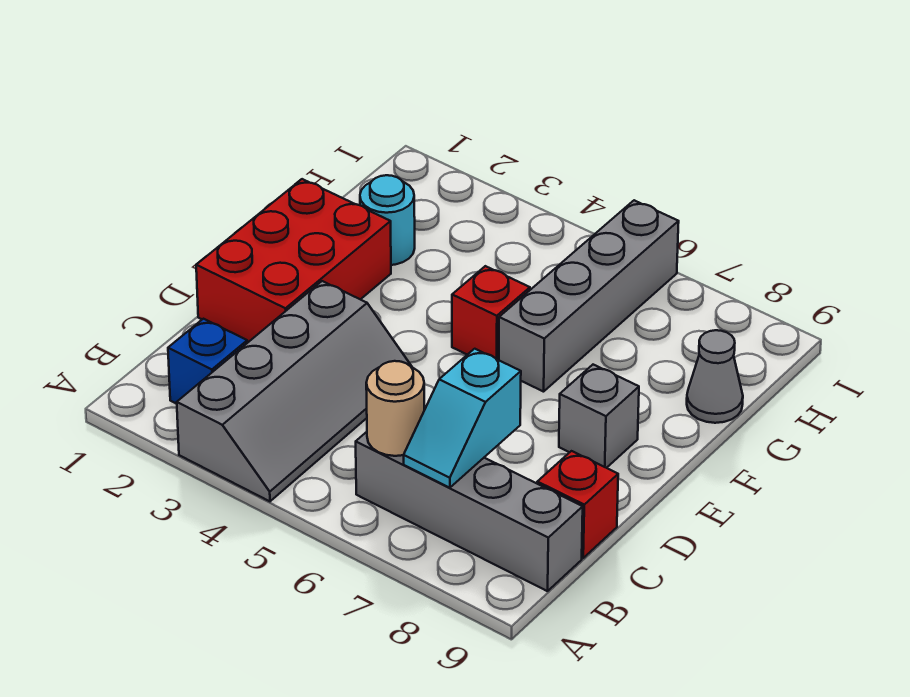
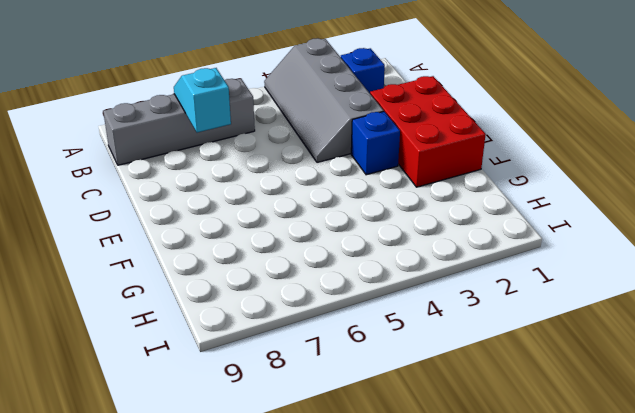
blue 1x1 brick [351,112,400,175] -> none
none -> red 1x1 brick [537,451,618,558]
none -> grey 1x1 brick [559,365,639,468]
none -> red 1x1 brick [452,266,530,360]

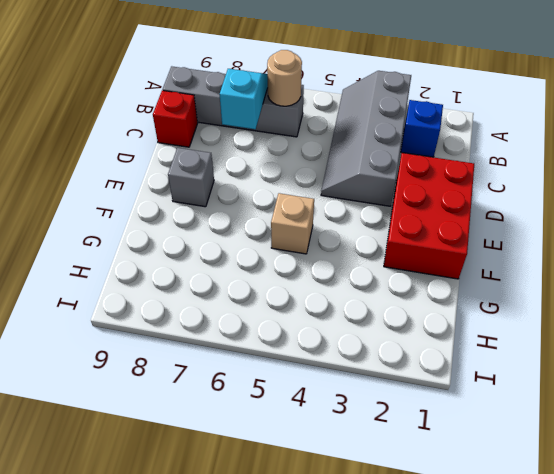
tan 1x1 brick [271,193,314,254] -> red 1x1 brick [452,266,530,360]
none -> grey 1x4 brick [499,200,679,392]
none -> cyan 1x1 round brick [360,175,415,265]
none -> grey 1x1 cone [687,330,743,423]

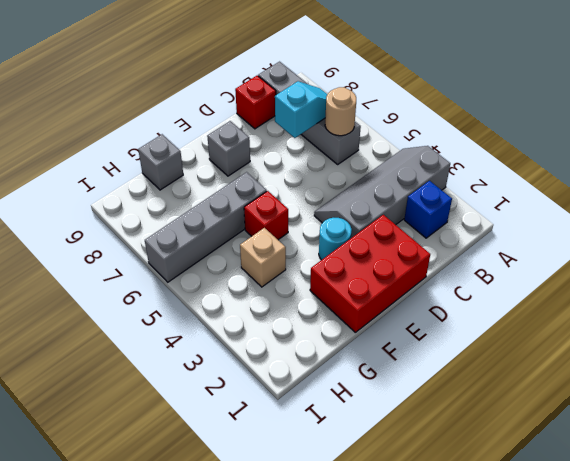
cyan 1x1 round brick [319,218,352,260] -> cyan 1x1 round brick moved to [360,175,415,265]
tan 1x1 brick [240,228,286,287] -> none
grey 1x1 brick [138,134,183,190] -> grey 1x1 cone [687,330,743,423]

